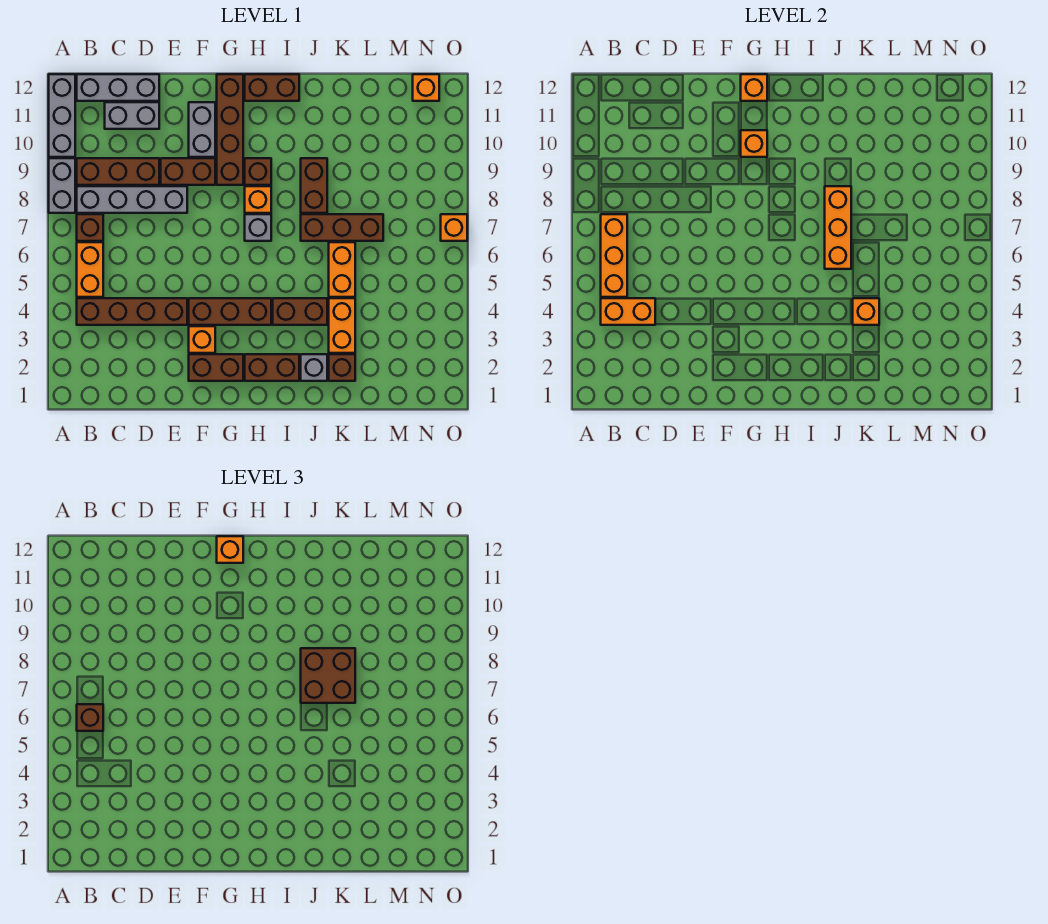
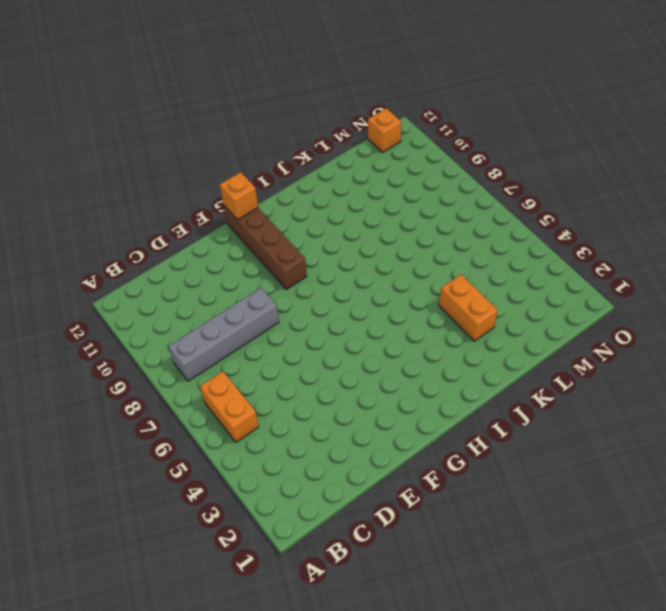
none -> grey 1x2 brick [49,158,75,213]
none -> grey 1x3 brick [49,74,75,157]
none -> brown 1x4 brick [77,298,187,325]
none -> brown 1x1 brick [77,214,103,241]

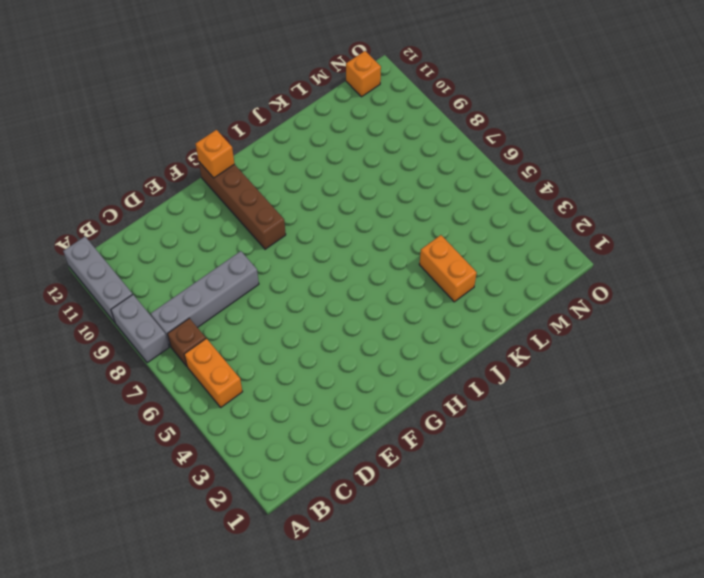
none -> brown 1x4 brick [77,298,187,325]
none -> brown 1x3 brick [77,158,159,185]
none -> grey 1x3 brick [77,74,159,101]
none -> grey 1x2 brick [105,102,159,129]

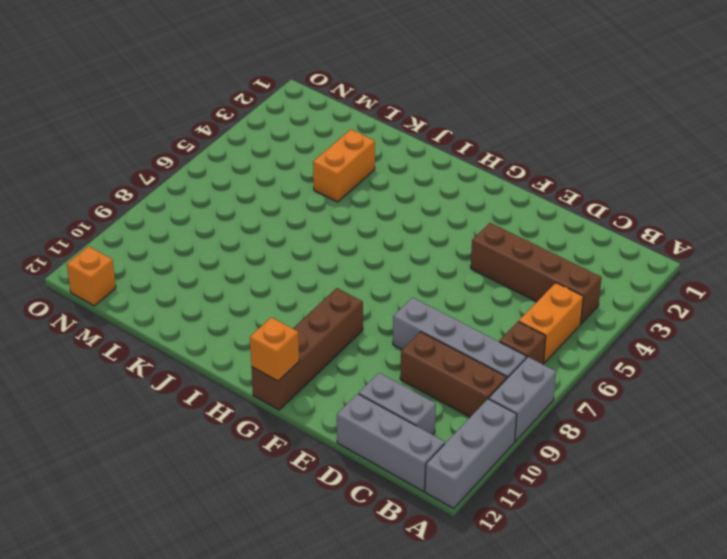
none -> brown 1x2 brick [161,158,215,185]
none -> brown 1x2 brick [189,354,243,381]
none -> orange 1x1 brick [189,326,215,353]
none -> brown 1x3 brick [189,298,271,325]

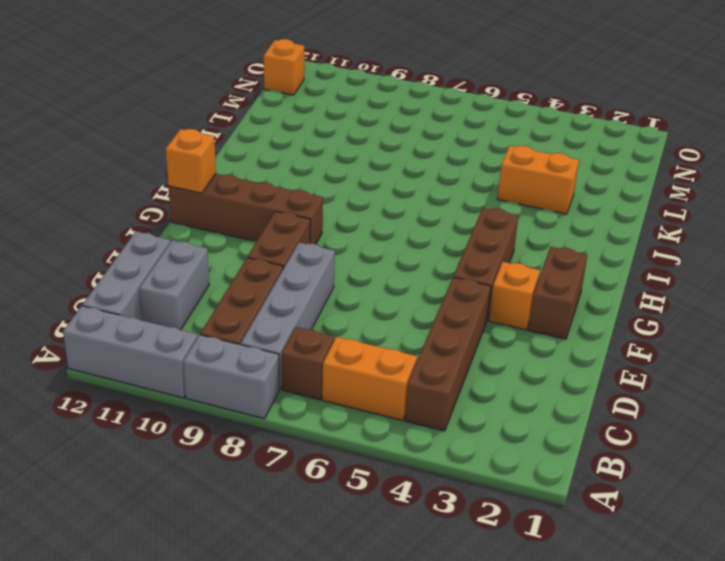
none -> grey 1x2 brick [189,102,215,157]
none -> brown 1x2 brick [245,354,299,381]
none -> grey 1x1 brick [245,214,271,241]
none -> orange 1x1 brick [245,186,271,213]

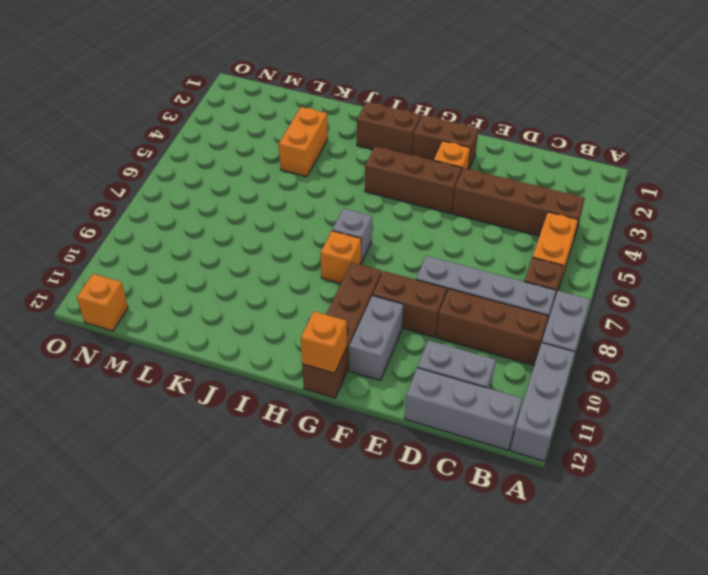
none -> brown 1x1 brick [245,158,271,185]
none -> brown 1x2 brick [245,74,299,101]
none -> brown 1x2 brick [273,298,327,325]
none -> grey 1x1 brick [301,354,327,381]

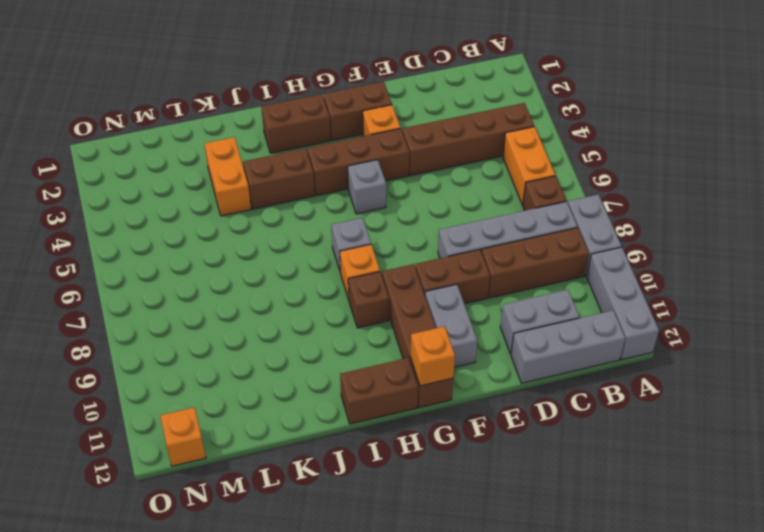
grey 1x1 brick [348,160,386,214] -> grey 1x1 brick moved to [301,354,327,381]
none -> brown 1x3 brick [301,214,383,241]
none -> brown 1x2 brick [301,158,327,213]
none -> brown 1x1 brick [329,354,355,381]
none -> orange 1x2 brick [329,242,355,297]

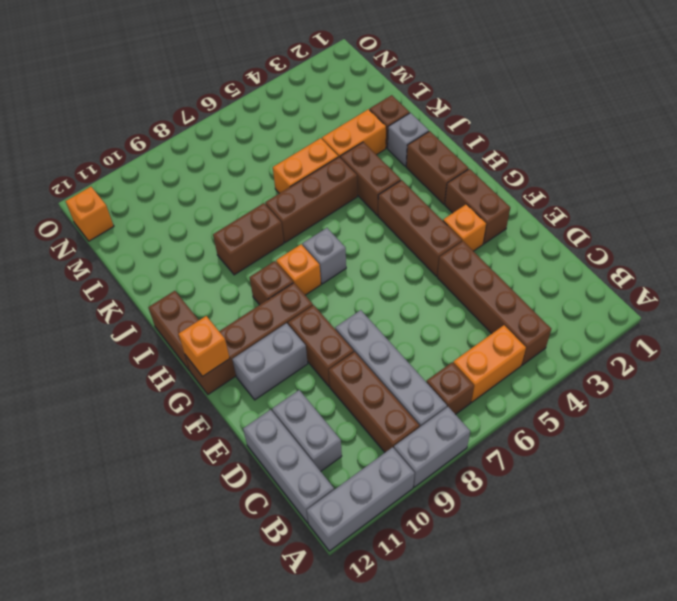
brown 1x3 brick [265,157,357,243] -> brown 1x3 brick turned to [301,214,383,241]
none -> orange 1x1 brick [441,214,467,241]
none -> orange 1x2 brick [601,298,655,325]
none -> orange 1x3 brick [601,214,627,297]
none -> orange 1x1 brick [741,130,767,157]

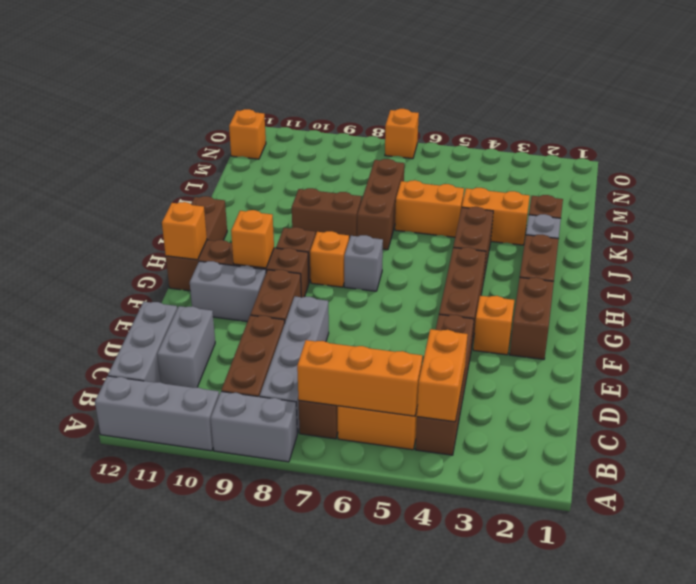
none -> orange 1x3 brick [825,186,851,269]
none -> orange 1x1 brick [853,298,879,325]
none -> brown 1x1 brick [77,704,103,731]
none -> orange 1x1 brick [217,536,243,563]

